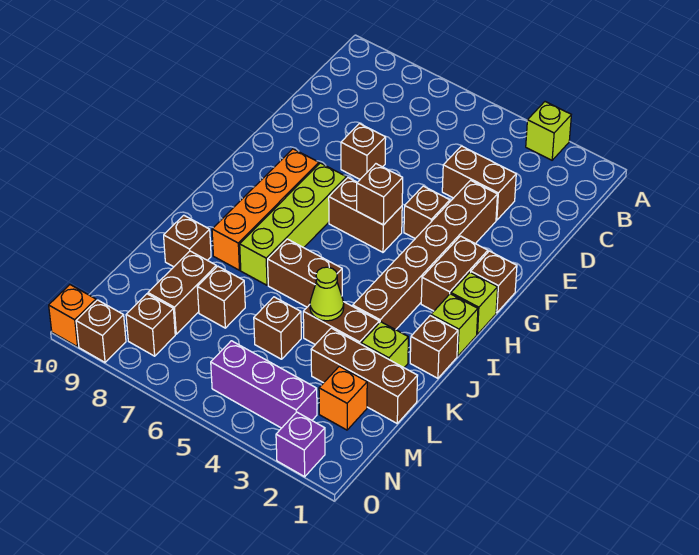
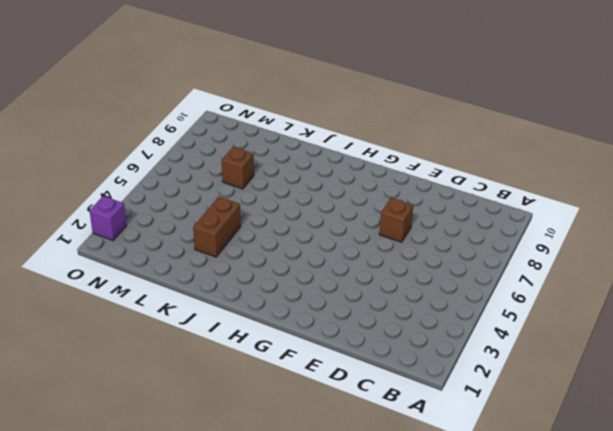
none -> lime 1x1 brick [526,102,571,160]
none -> brown 1x2 brick [442,146,516,220]
none -> brown 1x6 brick [353,180,497,330]

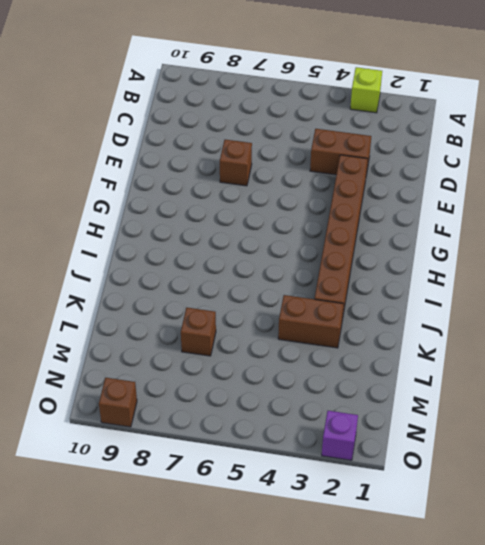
none -> brown 1x1 brick [404,186,450,238]
none -> brown 1x1 brick [471,251,517,313]
none -> brown 1x2 brick [421,236,488,311]

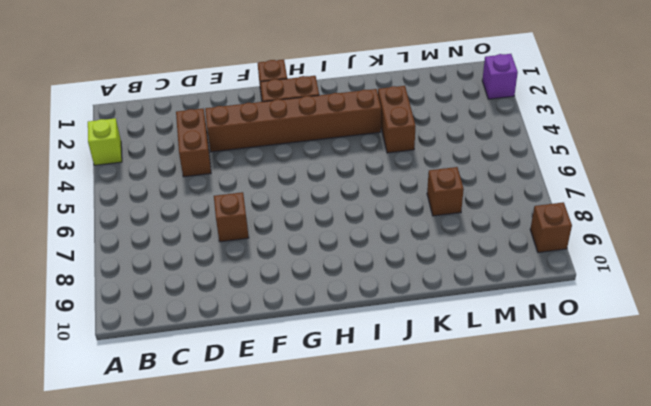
none -> brown 1x1 brick [404,186,450,238]
none -> brown 1x2 brick [329,178,402,252]
none -> lime 1x4 brick [240,163,346,285]

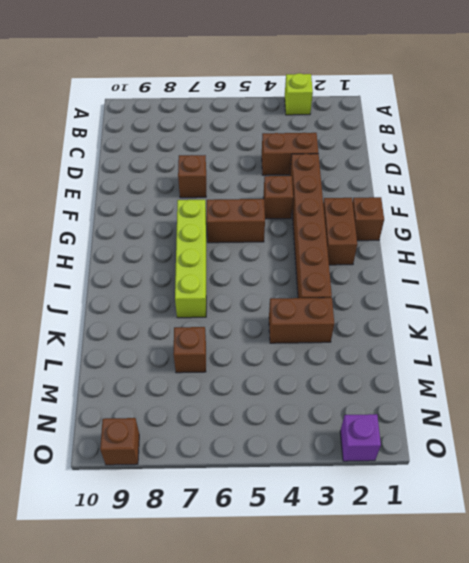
none -> orange 1x4 brick [212,149,319,270]
none -> lime 1x1 brick [451,272,498,334]
none -> lime 1x1 brick [431,294,478,356]

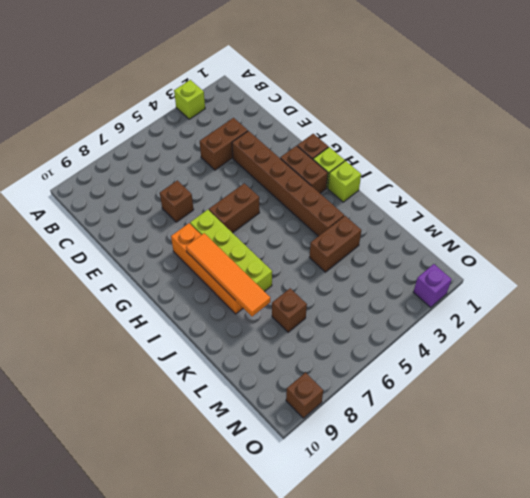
orange 1x4 tile [186,233,270,316] -> none
none -> brown 1x1 brick [404,186,450,238]
none -> brown 1x1 brick [410,316,458,378]
none -> brown 1x2 brick [268,239,342,307]

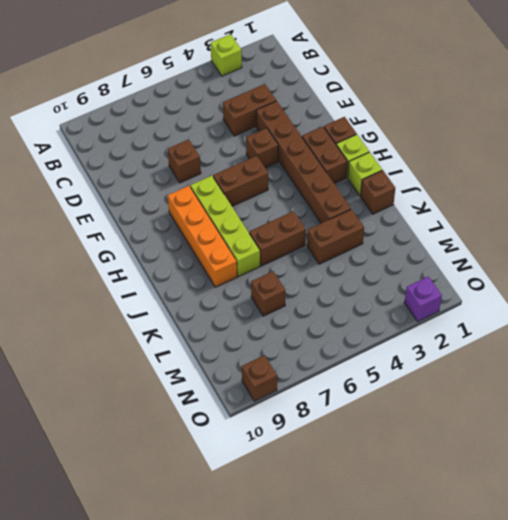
none -> lime 1x1 brick [361,322,408,368]
none -> brown 1x1 brick [164,215,211,267]
none -> brown 1x3 brick [311,328,418,423]

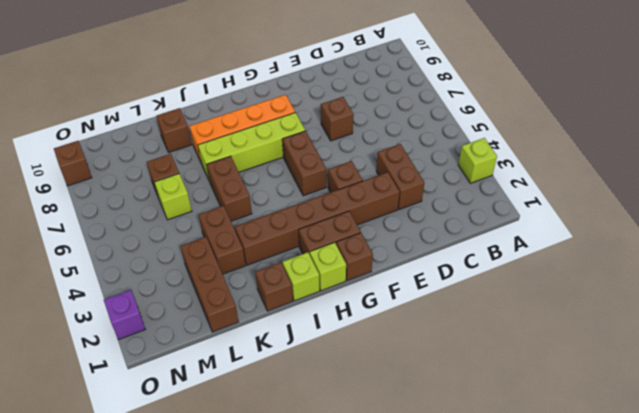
lime 1x1 brick [155,173,192,220] -> lime 1x1 brick moved to [361,322,408,368]
none -> brown 1x1 brick [254,297,301,359]
none -> brown 1x2 brick [148,251,216,334]
none -> orange 1x1 brick [319,366,367,430]

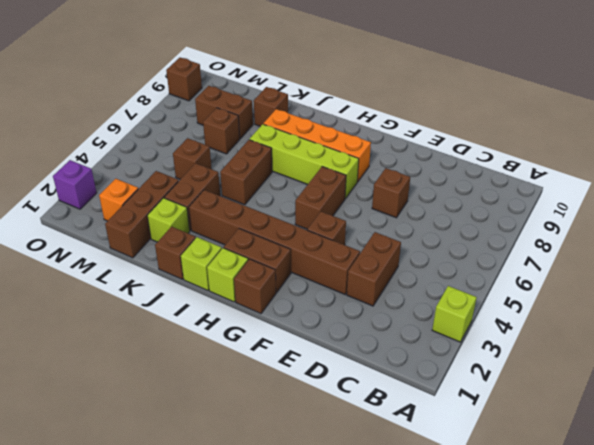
none -> purple 1x3 brick [211,341,317,428]
none -> brown 1x1 brick [126,294,175,356]
none -> orange 1x1 brick [49,285,96,347]

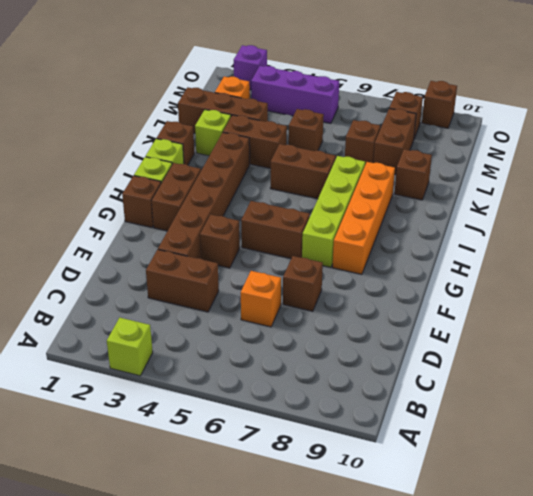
orange 1x1 brick [241,271,281,327] -> orange 1x1 brick moved to [49,285,96,347]
none -> brown 1x1 brick [357,164,403,225]
none -> lime 1x1 cone [310,267,344,321]

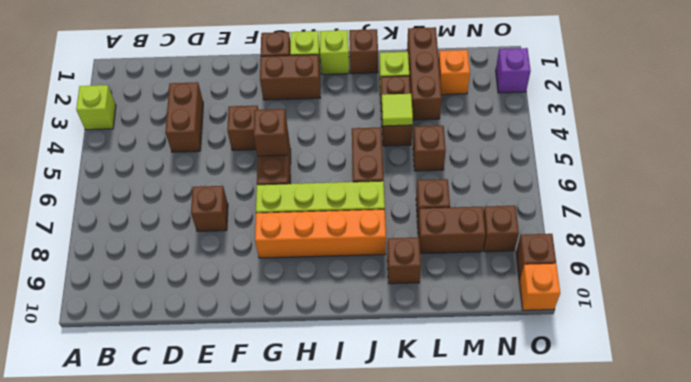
lime 1x1 tile [382,94,413,126] -> lime 1x1 cone [310,267,344,321]
none -> brown 1x6 brick [353,180,497,330]
none -> purple 1x3 brick [211,341,317,428]

